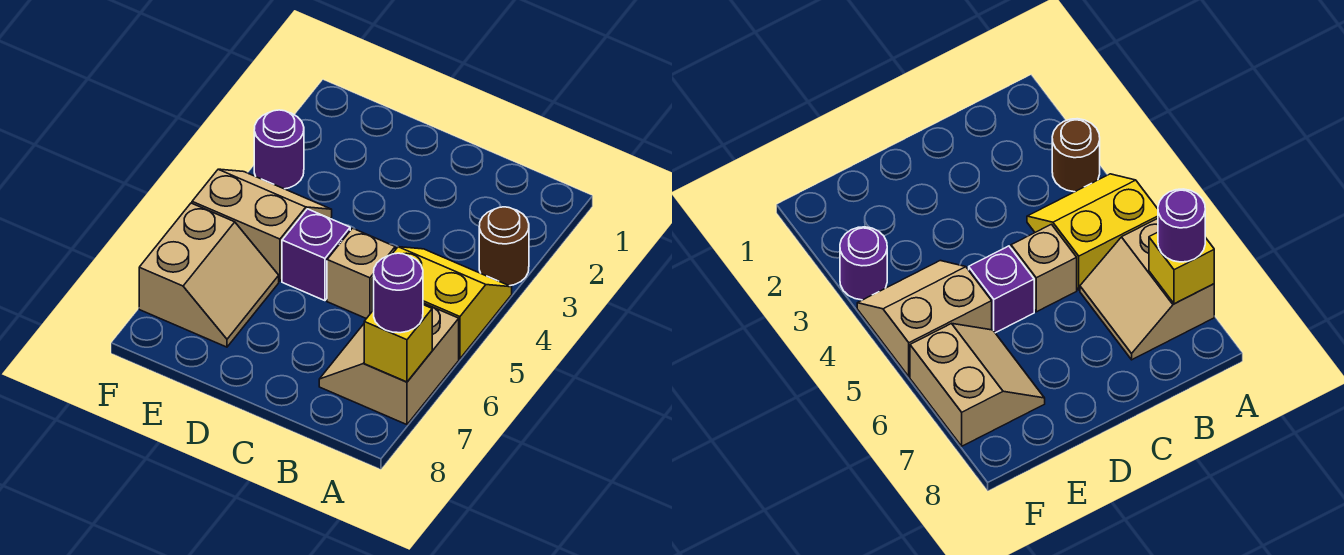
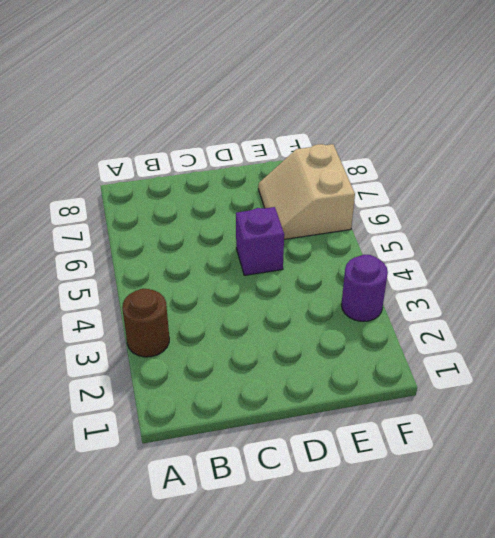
none -> yellow 2x2 slope [372,247,512,359]
none -> tan 2x2 slope [319,303,459,425]

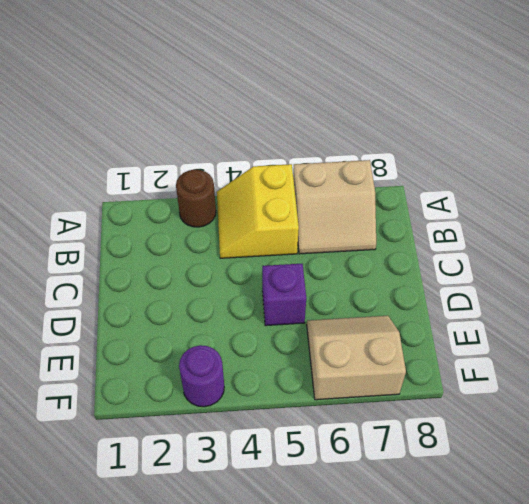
none -> tan 1x1 brick [327,228,395,319]
none -> tan 2x2 slope [192,169,332,281]

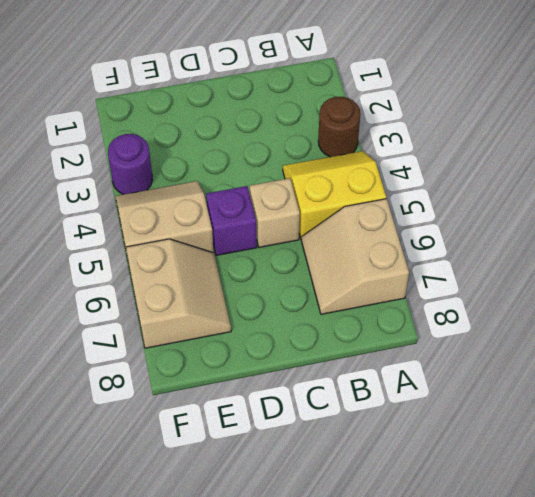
none -> yellow 1x1 brick [364,305,432,382]
none -> purple 1x1 round brick [374,253,423,333]

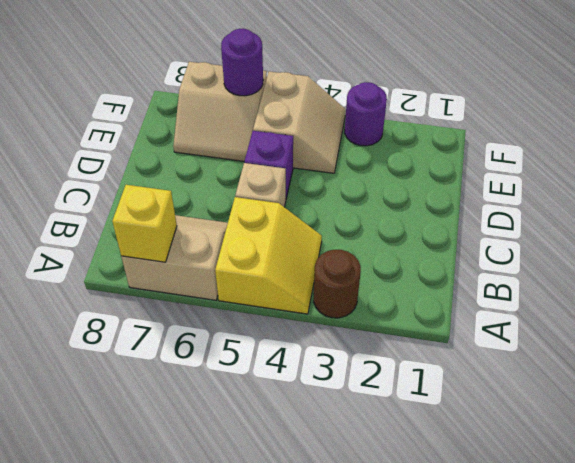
purple 1x1 round brick [221,29,263,96] -> purple 1x1 round brick moved to [374,253,423,333]

